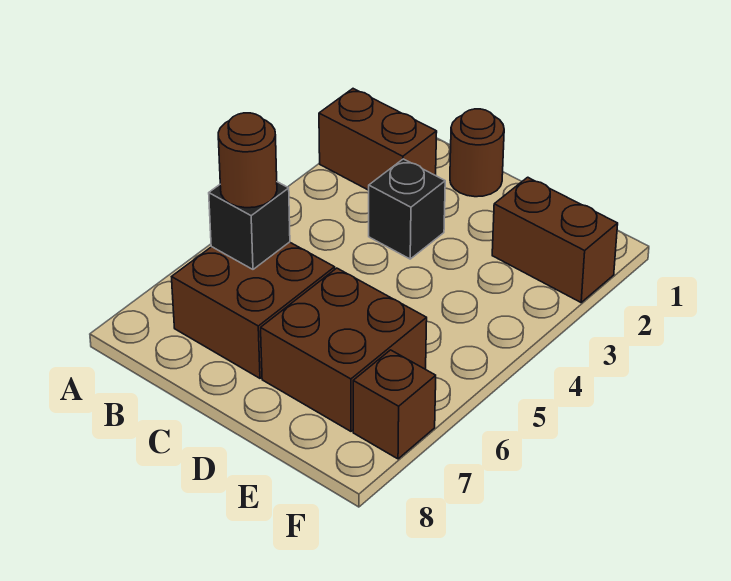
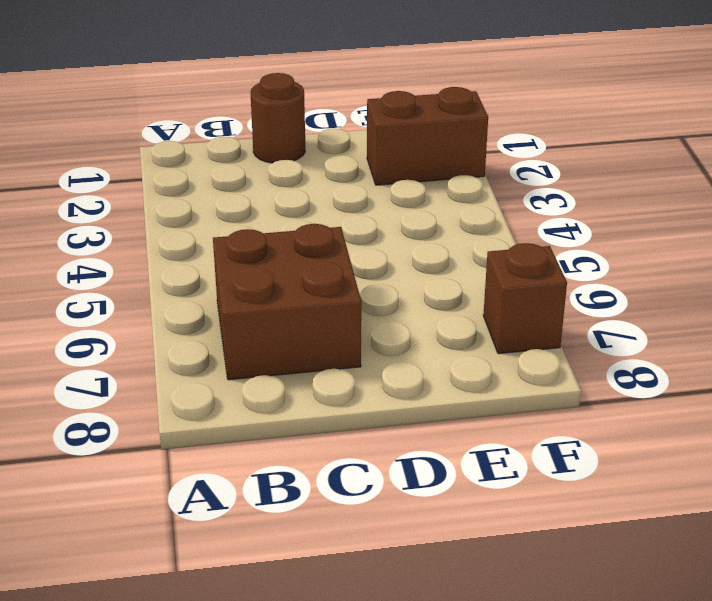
none -> brown 1x2 brick [319,89,437,190]
none -> black 1x1 brick [369,159,445,259]

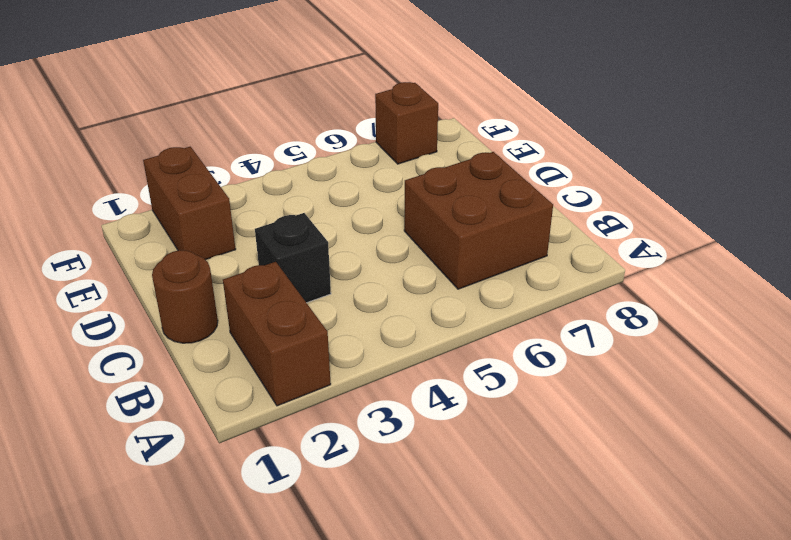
none -> brown 2x2 brick [261,268,427,431]
none -> black 1x1 brick [209,182,290,269]

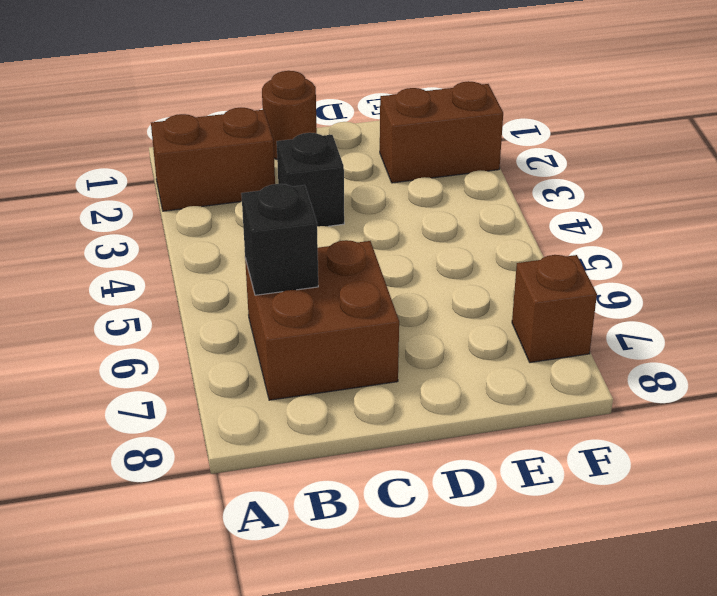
none -> brown 2x2 brick [261,268,427,431]
none -> brown 1x1 round brick [218,113,277,208]

